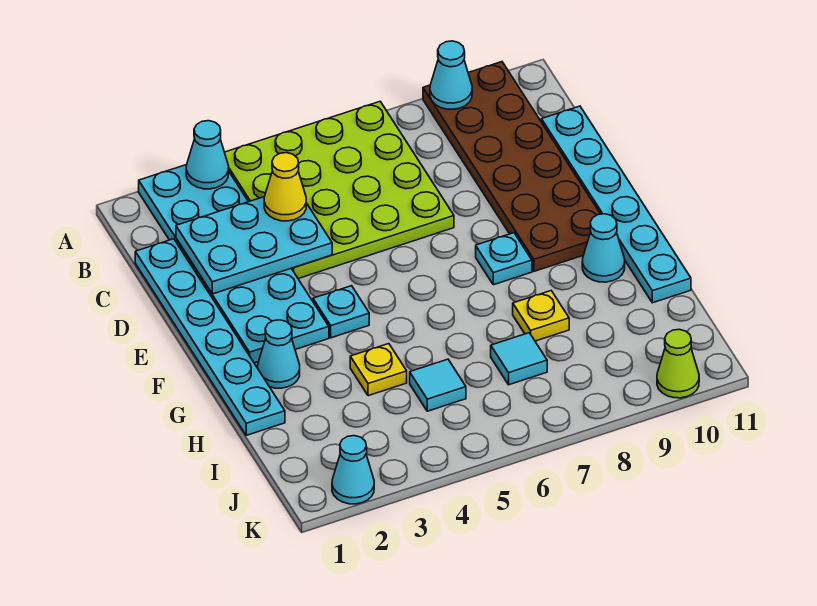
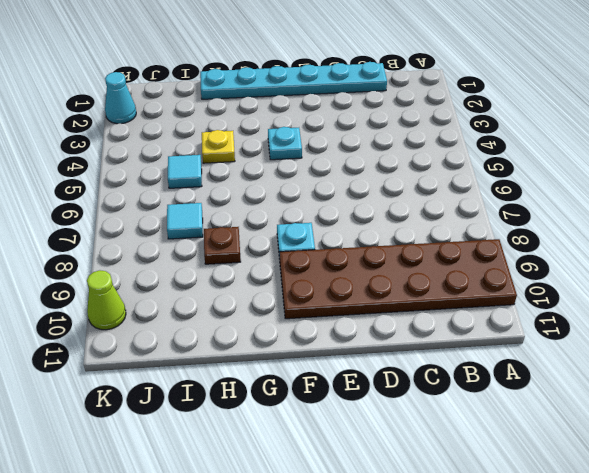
brown 1x1 plate [204,227,241,264] -> yellow 1x1 plate [513,291,569,341]
none -> cyan 2x6 plate [139,165,329,363]
none -> lime 4x4 plate [225,102,454,279]
none -> cyan 1x6 plate [541,106,691,303]

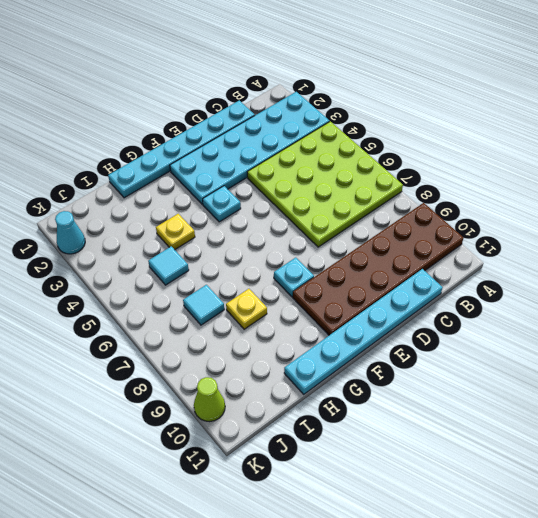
none -> cyan 1x1 cone [258,320,300,388]
none -> cyan 1x1 cone [582,214,625,282]
none -> cyan 1x1 cone [186,121,229,189]

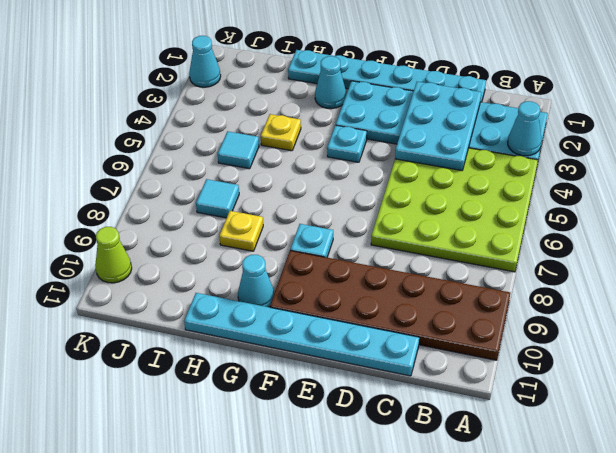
none -> cyan 1x1 cone [430,41,472,109]
none -> yellow 1x1 cone [264,153,306,221]

